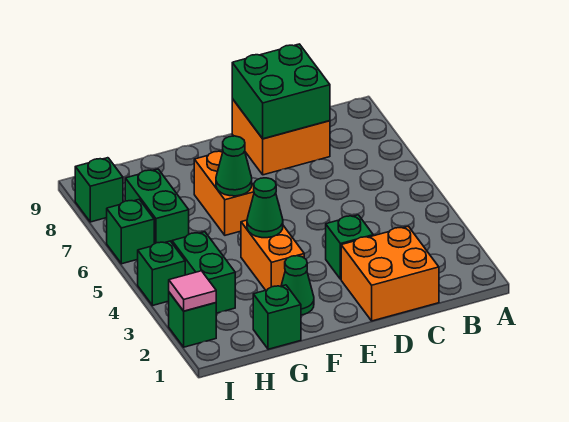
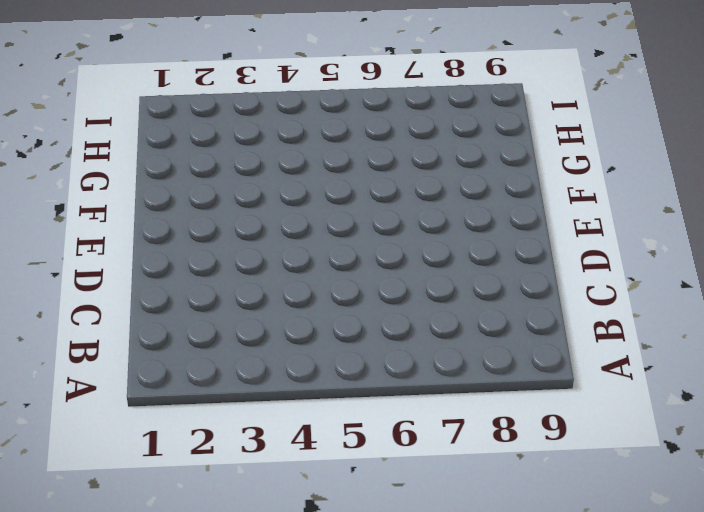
none -> orange 2x2 brick [341,226,439,321]
none -> orange 2x2 brick [232,99,330,175]
none -> green 1x1 brick [326,215,373,279]

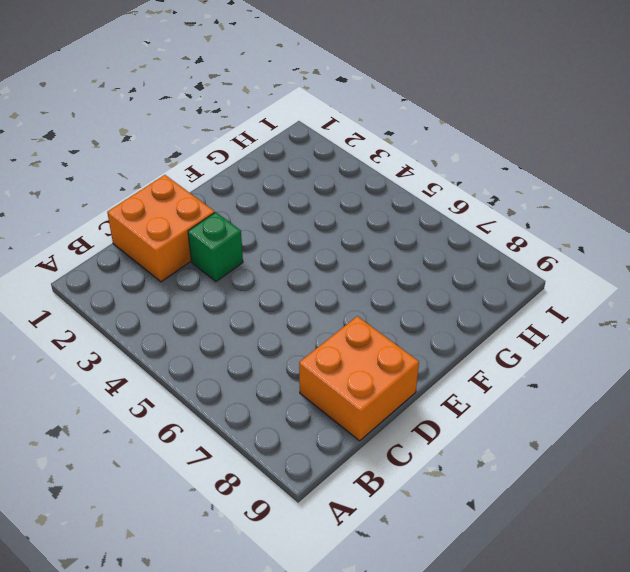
none -> green 1x1 cone [281,256,314,315]
none -> orange 1x2 brick [241,220,304,290]
none -> orange 1x2 brick [194,151,254,235]

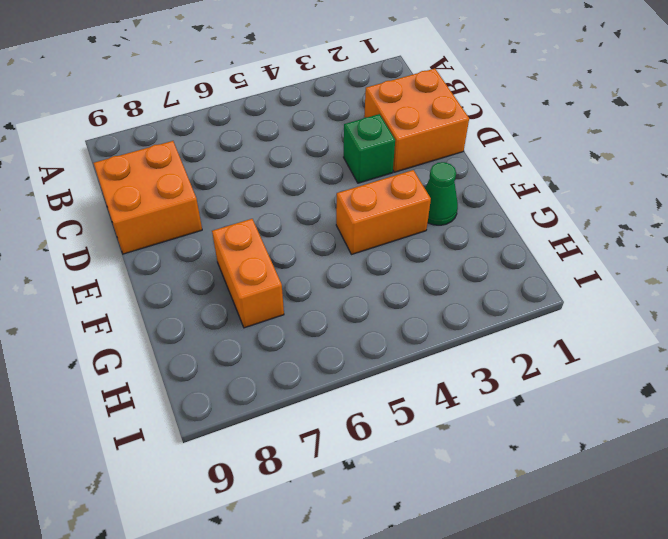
orange 1x2 brick [212,219,284,328] -> orange 1x2 brick turned to [194,151,254,235]
none -> green 1x1 brick [253,285,301,349]
none -> green 1x2 brick [172,232,235,313]
none -> green 1x2 brick [125,169,189,244]

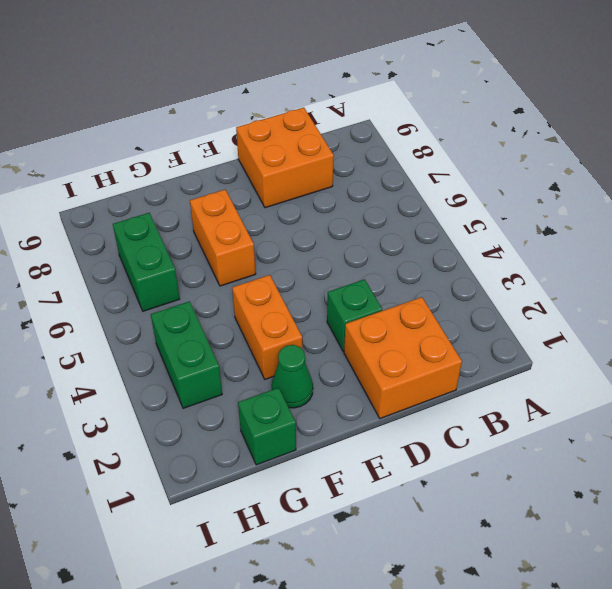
none -> green 1x1 brick [169,292,216,347]
none -> green 1x1 brick [138,241,185,306]
none -> green 1x1 brick [107,200,154,264]

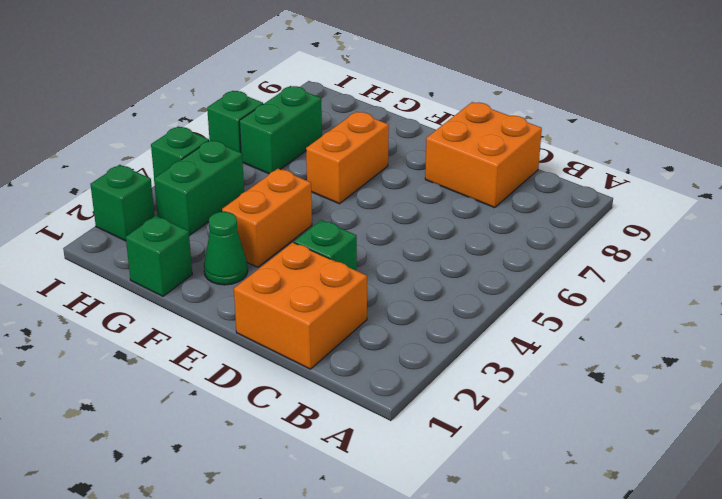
none -> green 1x1 brick [75,158,123,222]
none -> green 2x2 brick [232,44,330,139]
none -> green 1x1 cone [247,178,283,238]

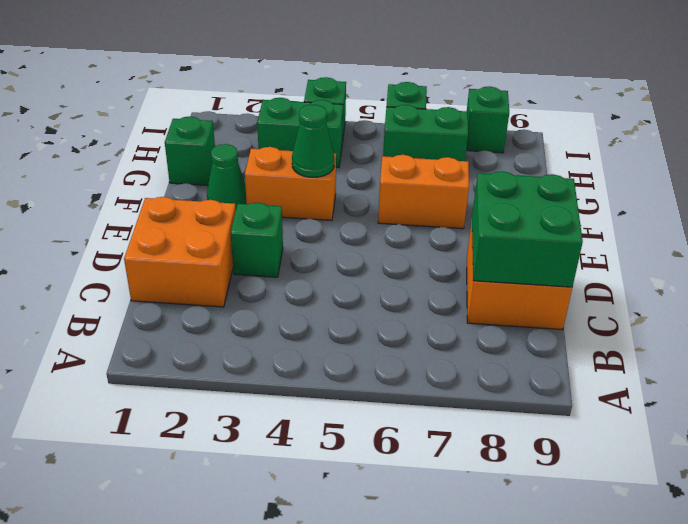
none -> green 1x1 brick [169,292,216,347]
none -> green 1x1 cone [216,136,252,196]
none -> pink 1x1 tile [169,271,216,311]

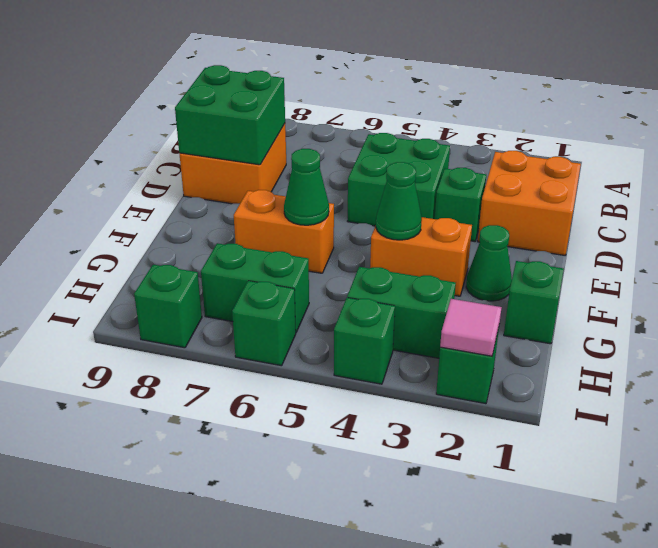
green 2x2 brick [348,133,450,226] -> none

